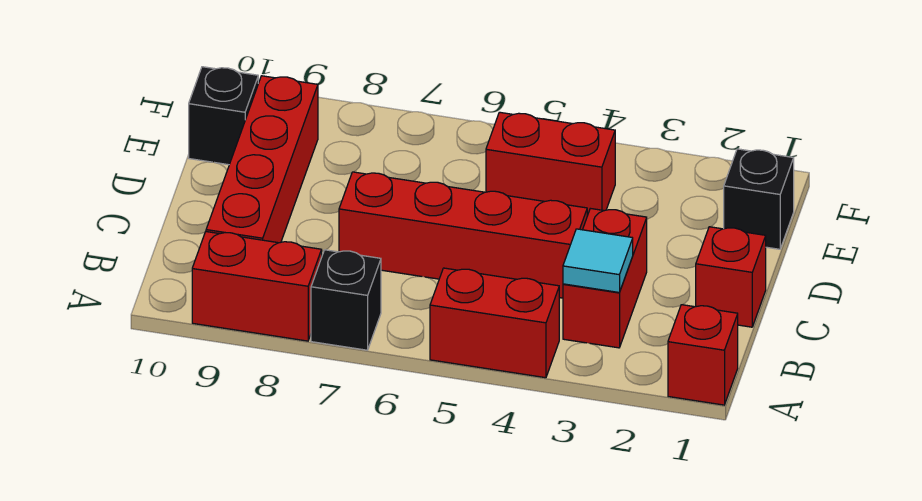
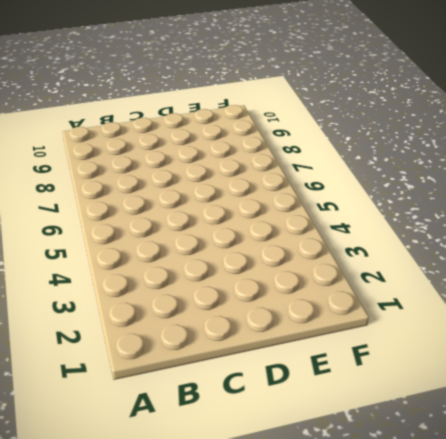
none -> red 1x1 brick [668,305,738,405]
none -> red 1x2 brick [430,268,559,378]
none -> black 1x1 brick [311,250,381,350]

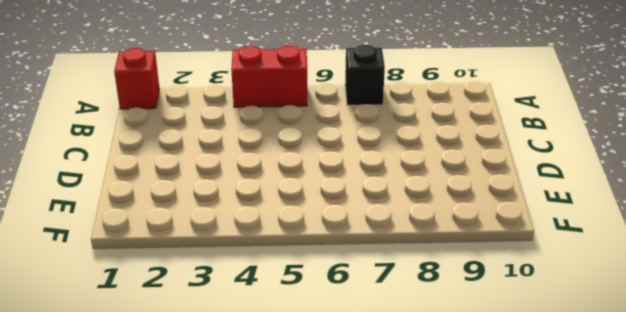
none -> red 1x2 brick [192,232,322,341]
none -> red 1x2 brick [563,208,647,348]
none -> red 1x4 brick [206,76,318,243]

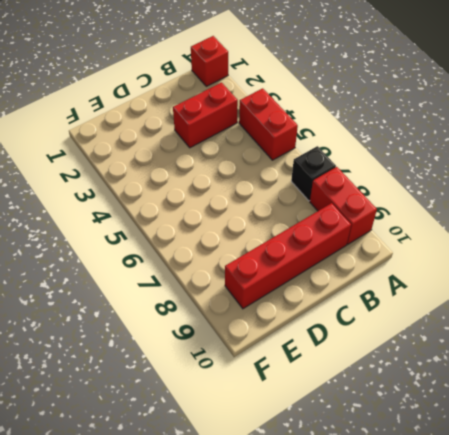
none -> red 1x1 brick [696,227,766,327]
none -> red 1x4 brick [339,172,587,298]
none -> black 1x1 brick [724,149,794,249]

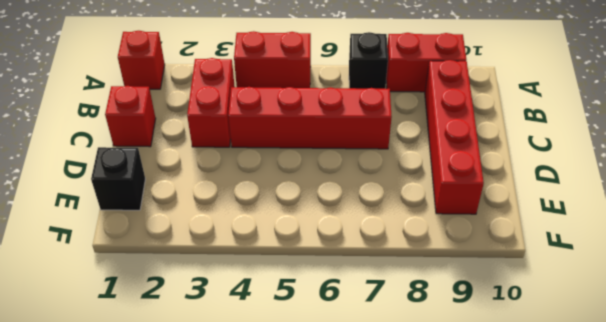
none -> red 1x2 brick [486,112,615,216]
none -> black 1x1 brick [189,67,258,165]
none -> cyan 1x1 tile [563,229,633,292]

